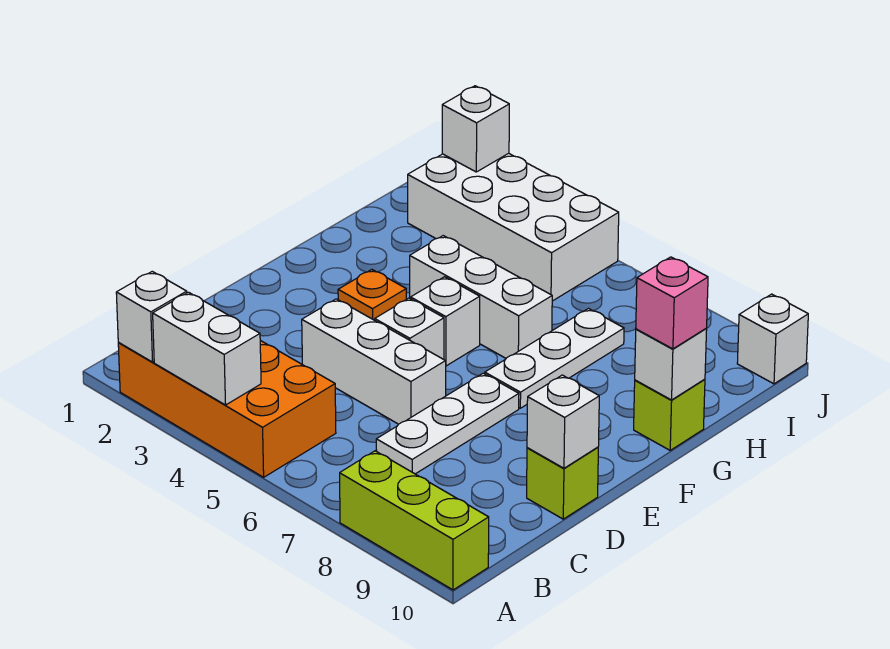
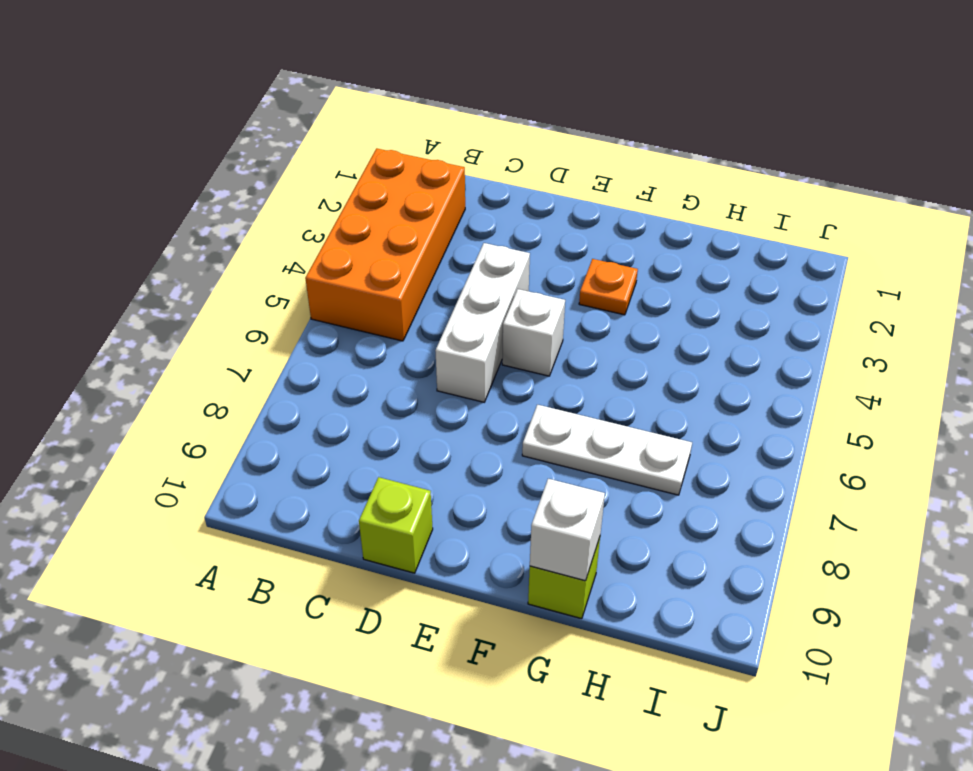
none -> lime 1x3 brick [340,451,489,590]
none -> white 1x3 plate [376,373,519,474]
none -> white 1x1 brick [411,277,480,366]

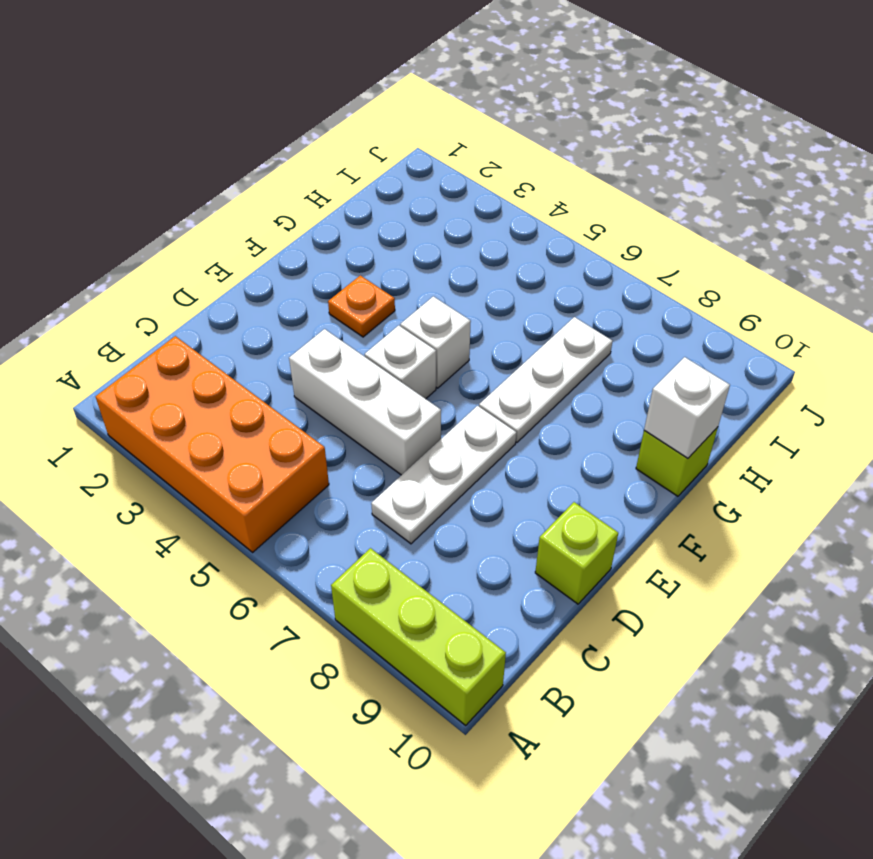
none -> white 1x3 brick [410,236,552,358]
none -> white 2x4 brick [408,153,619,301]
none -> white 1x1 brick [737,294,808,384]

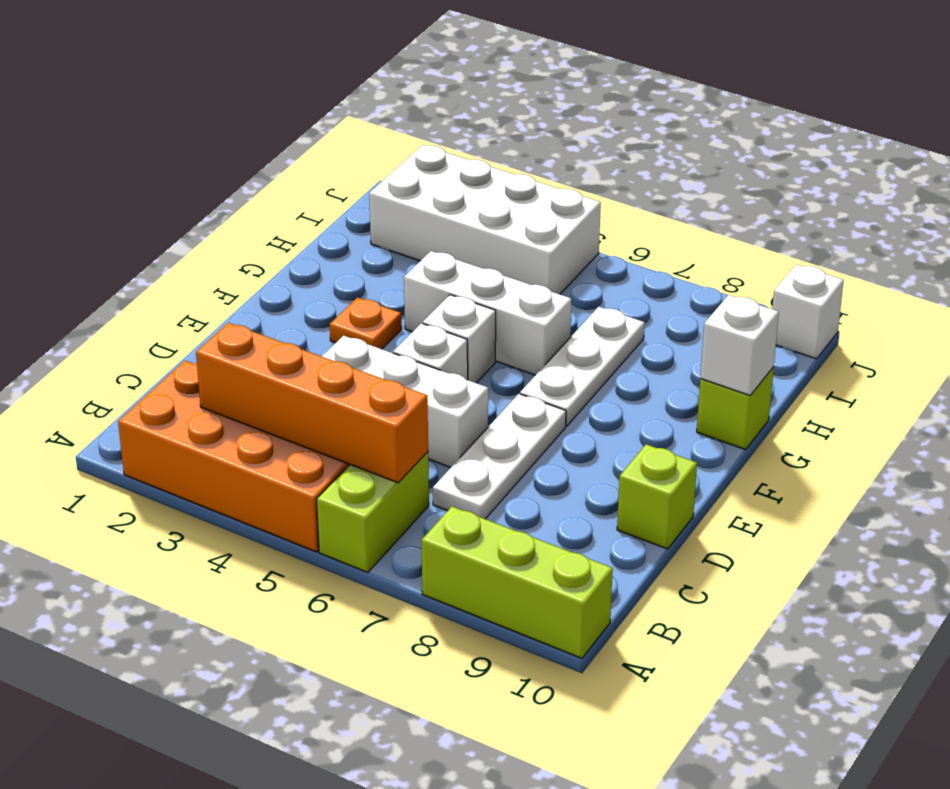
lime 1x2 brick [317,452,429,573] -> none
orange 1x4 brick [196,323,428,483] -> none
none -> white 1x1 brick [116,271,187,362]
none -> white 1x2 brick [153,292,261,405]
none -> white 1x1 brick [527,375,599,468]

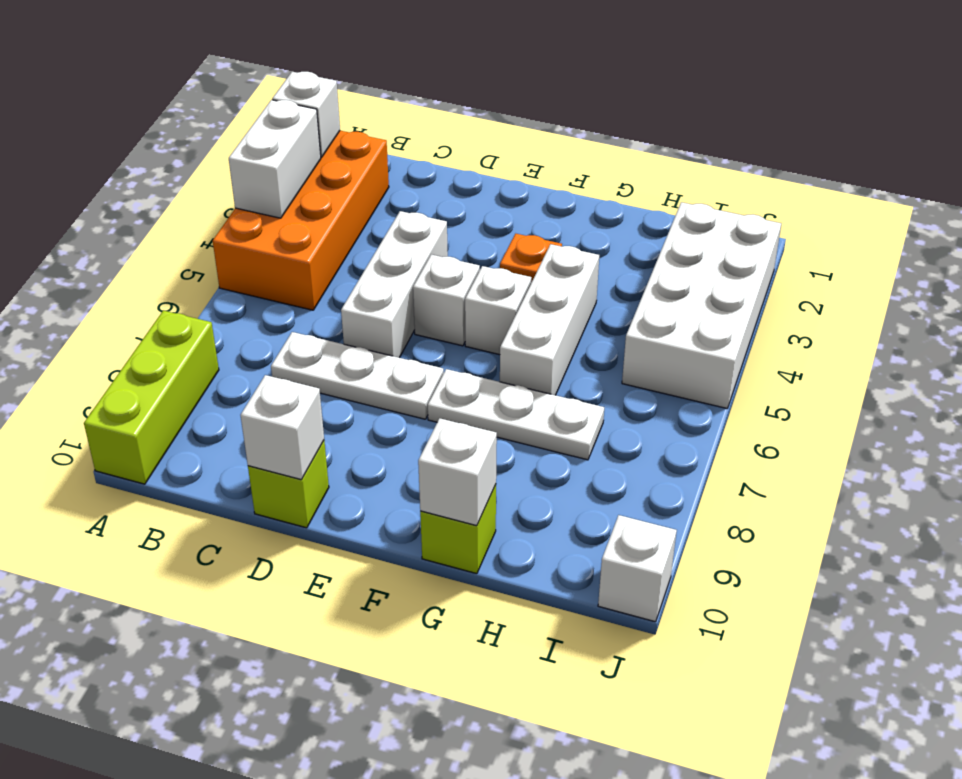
none -> white 1x1 brick [442,86,509,172]
none -> pink 1x1 brick [636,257,708,349]

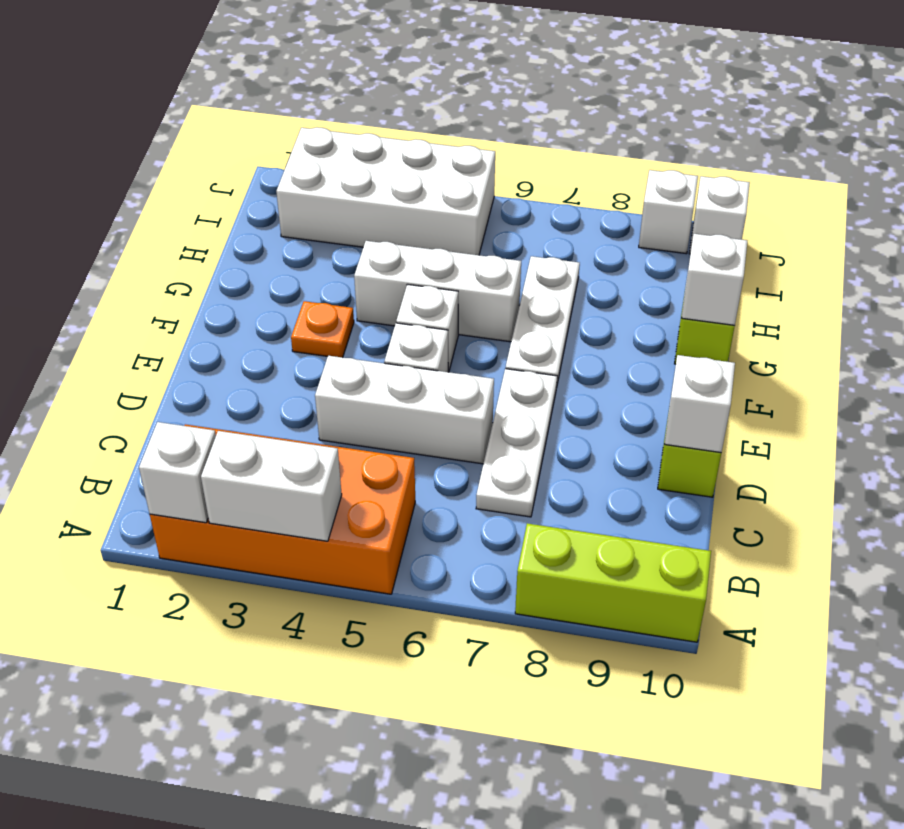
white 1x1 brick [639,170,698,254] -> white 1x1 brick moved to [442,86,509,172]
none -> pink 1x1 brick [636,257,708,349]

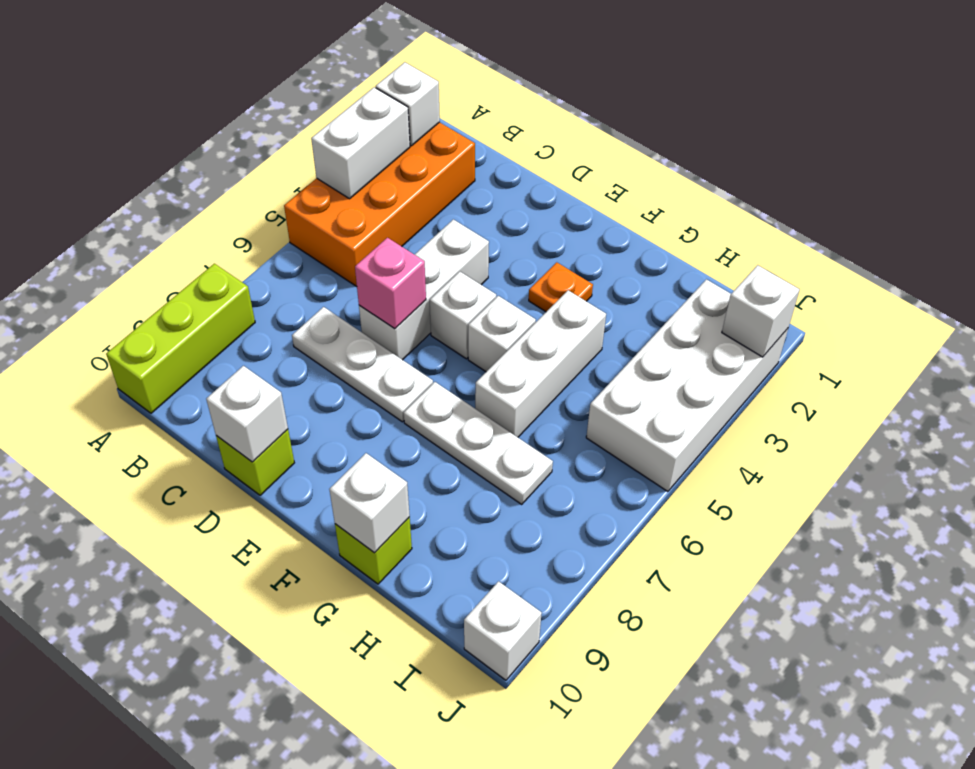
pink 1x1 brick [355,238,426,329] -> pink 1x1 brick moved to [636,257,708,349]

